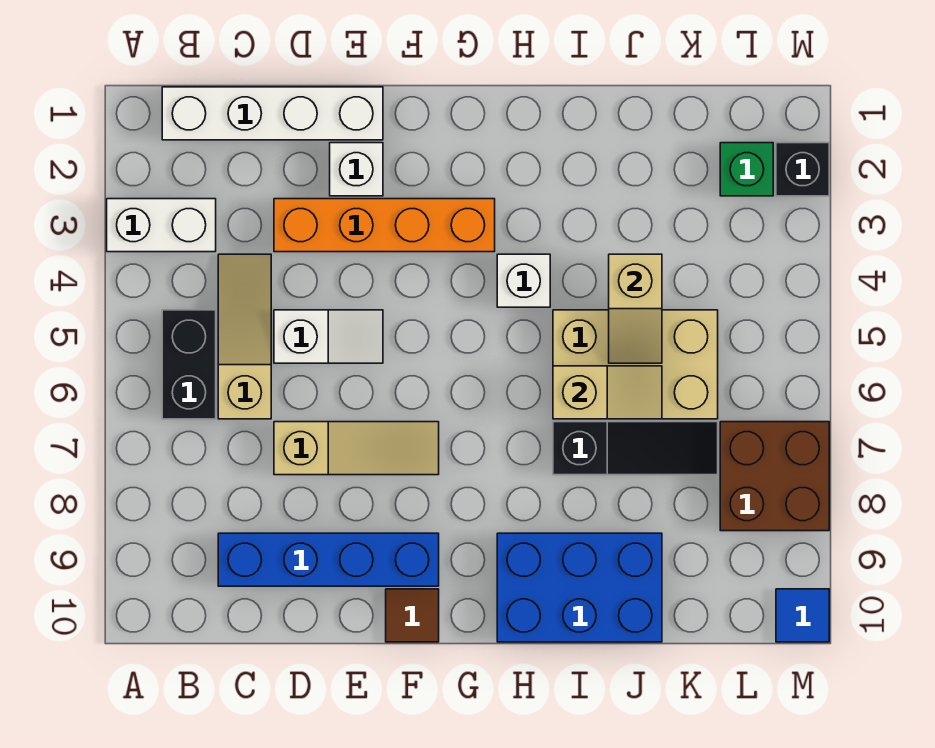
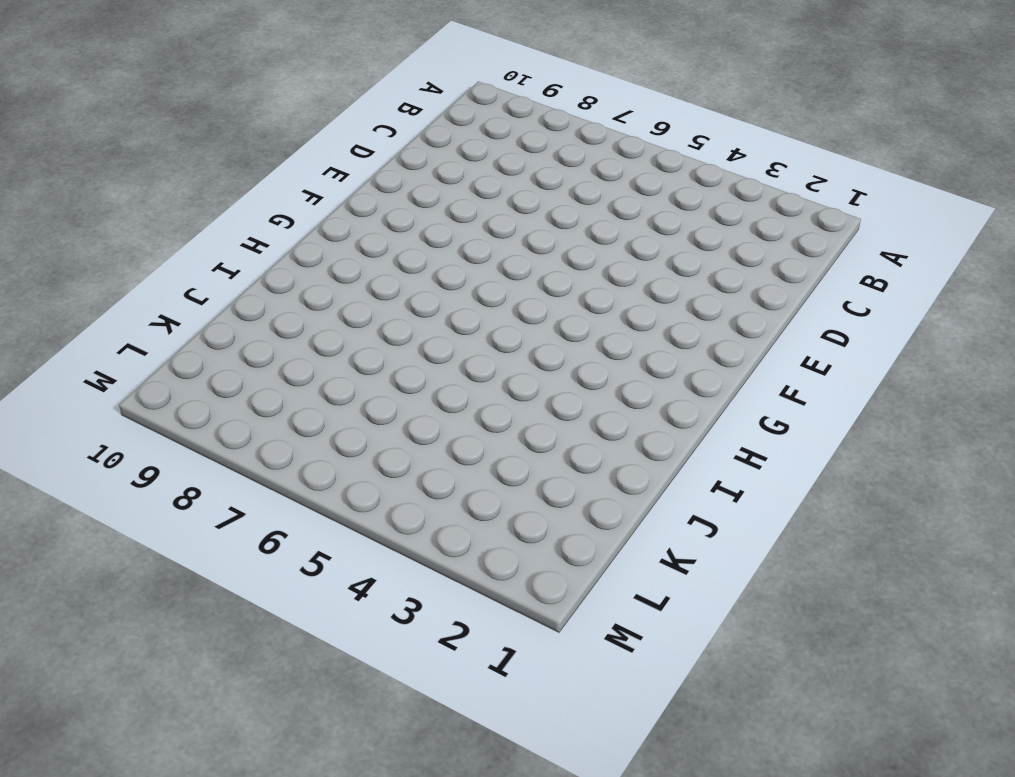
none -> white 1x2 brick [107,199,216,252]
none -> white 1x4 brick [162,87,383,140]
none -> black 1x2 brick [162,310,216,419]

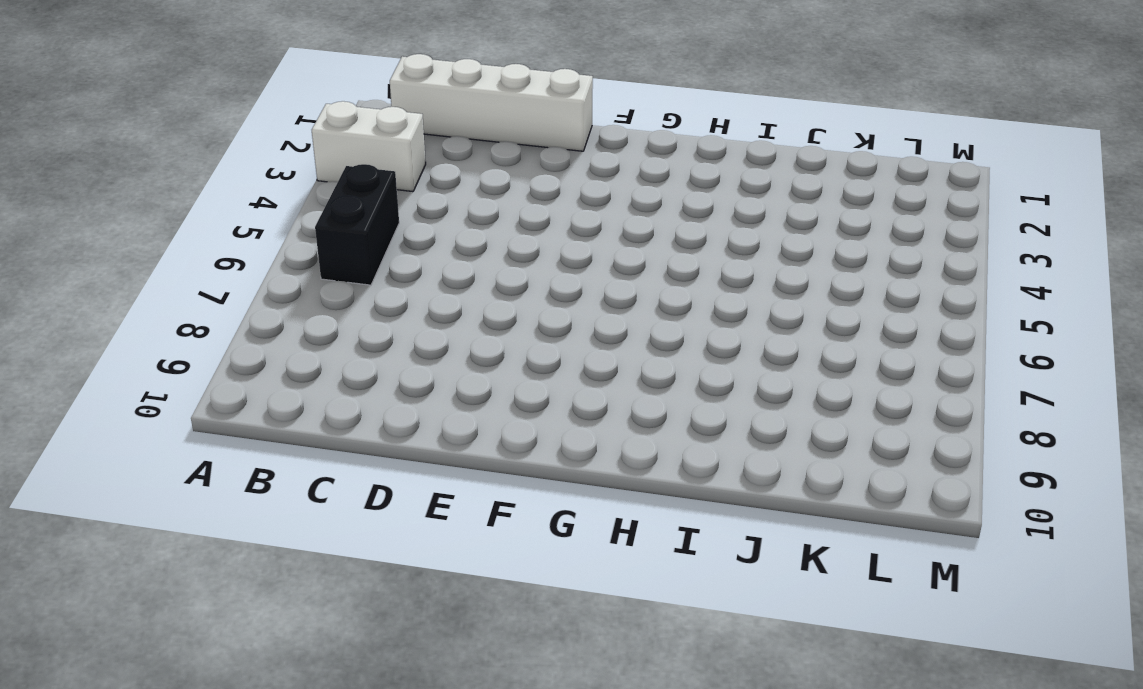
none -> tan 1x3 slope [218,254,271,419]
none -> blue 1x4 brick [218,533,439,586]
none -> orange 1x4 brick [274,199,495,252]

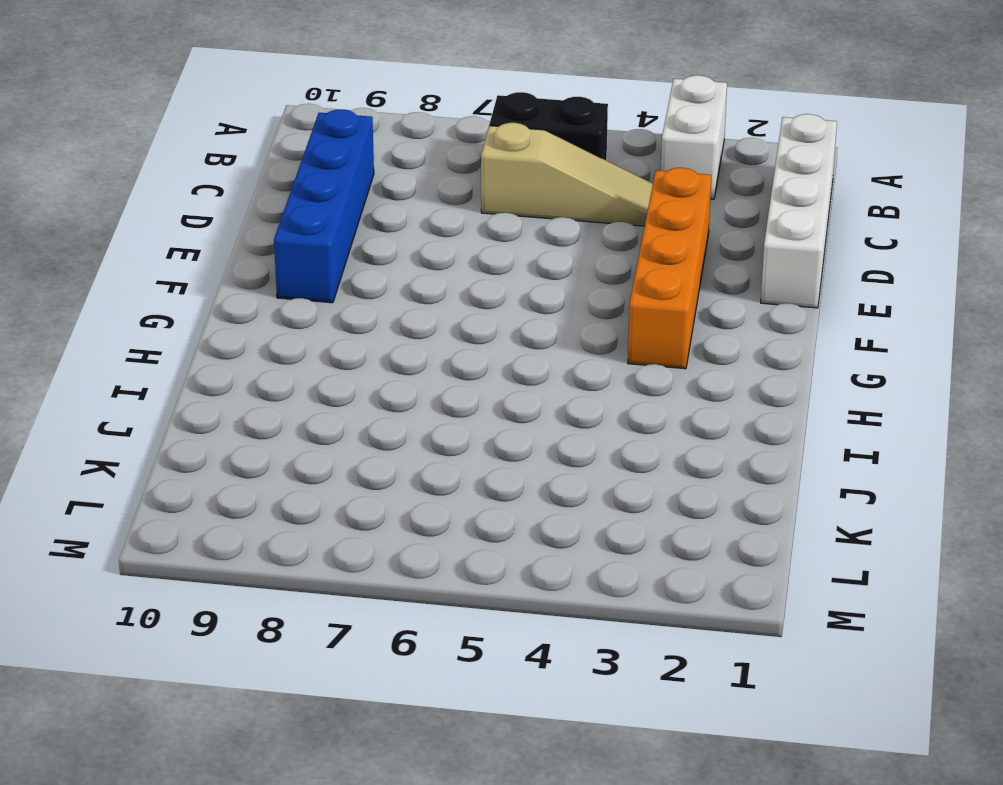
none -> white 1x2 slope [274,310,383,363]
none -> tan 1x3 slope [274,422,439,475]
none -> white 1x1 brick [330,143,383,196]

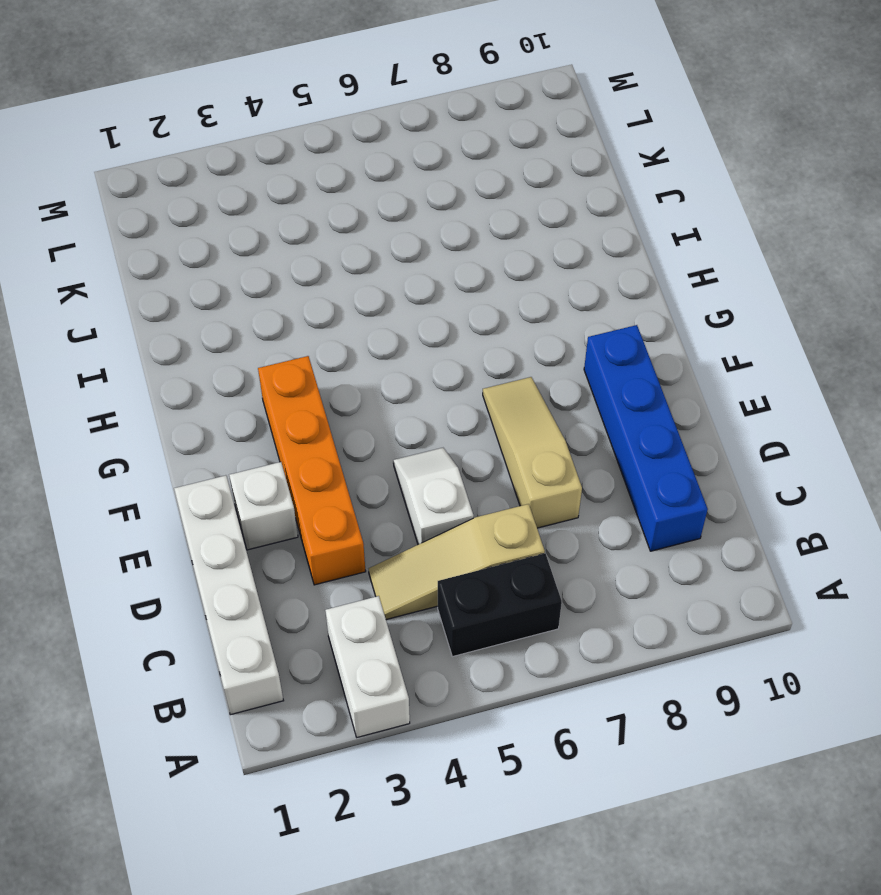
none -> brown 1x1 tile [386,589,439,642]
none -> white 1x1 brick [497,254,550,307]
none -> blue 2x3 brick [497,533,662,642]

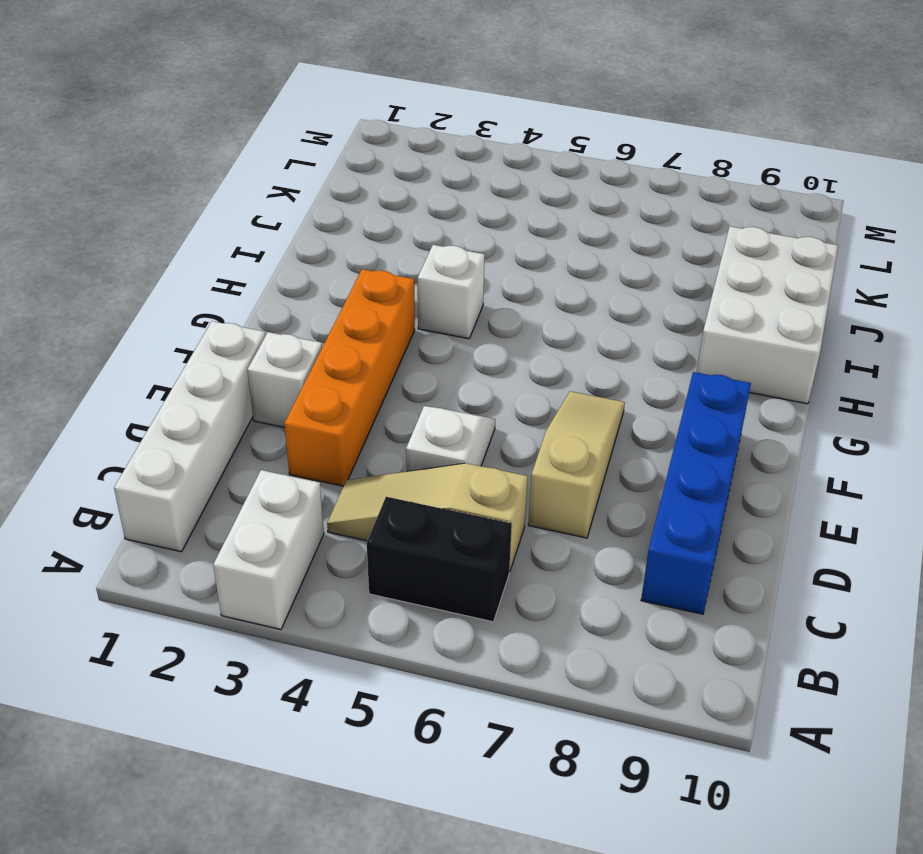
white 2x3 brick [697,226,838,404] -> blue 2x3 brick [497,533,662,642]
none -> brown 1x1 tile [386,589,439,642]
none -> tan 2x3 brick [553,310,718,419]
none -> black 1x3 slope [553,422,718,475]

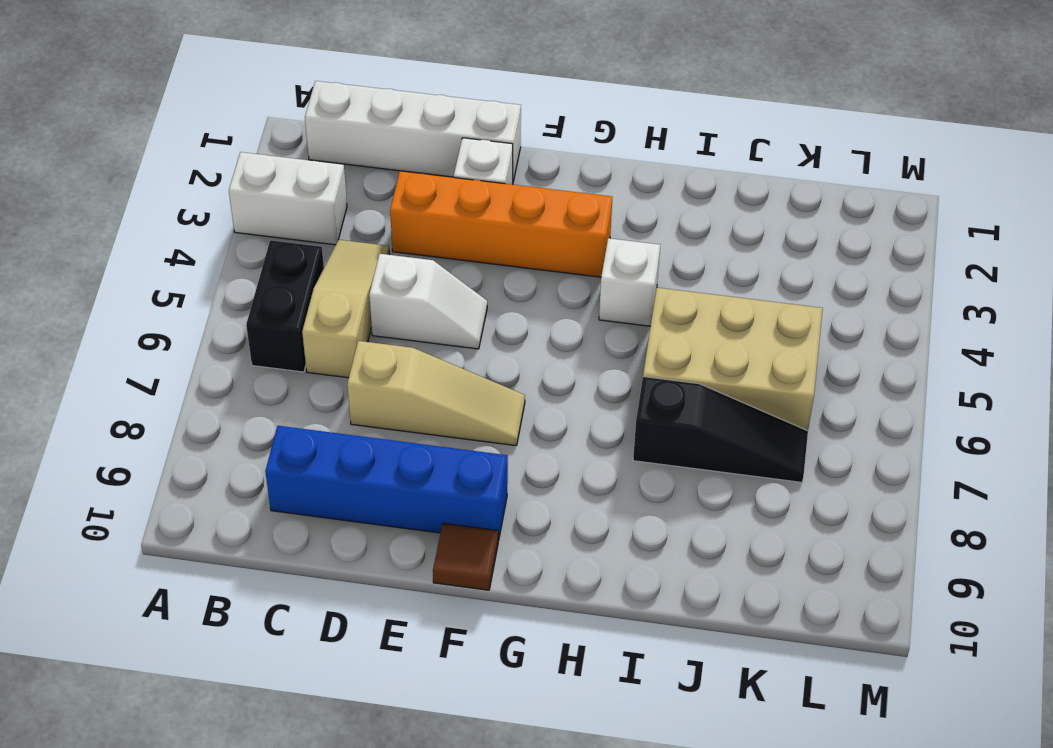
none -> blue 2x3 brick [497,533,662,642]
none -> green 1x1 brick [720,143,773,196]
none -> brown 2x2 brick [720,422,829,531]

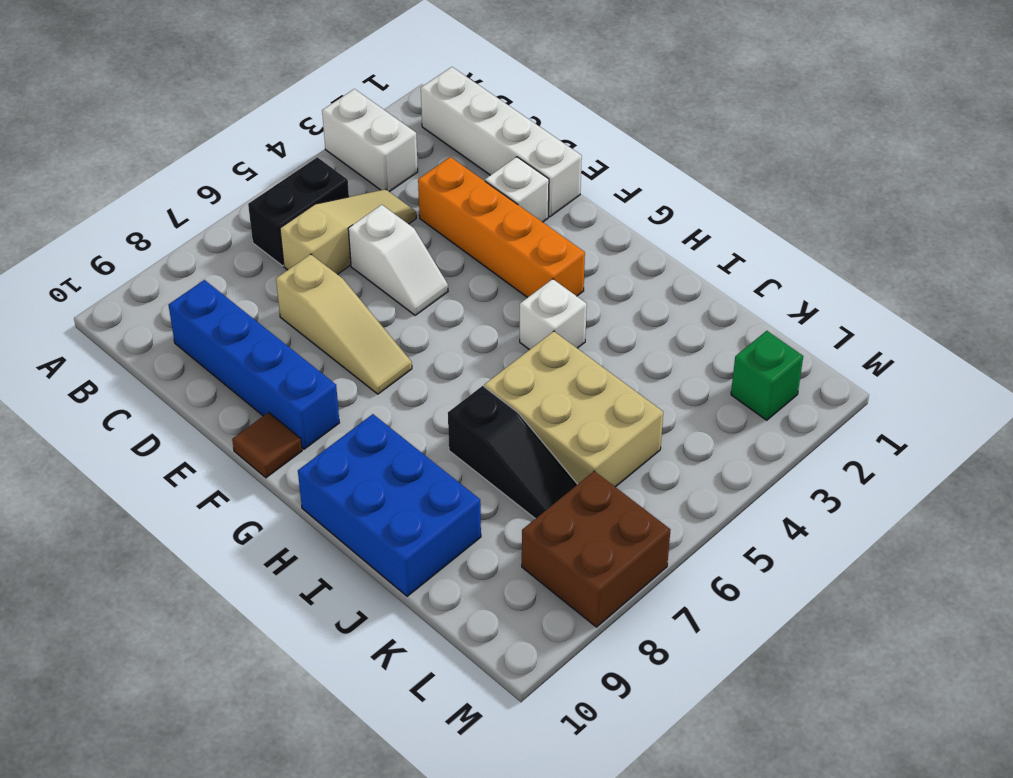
none -> black 1x1 brick [776,143,829,196]
none -> blue 1x1 tile [776,589,829,642]
none -> tan 1x2 slope [553,366,662,419]

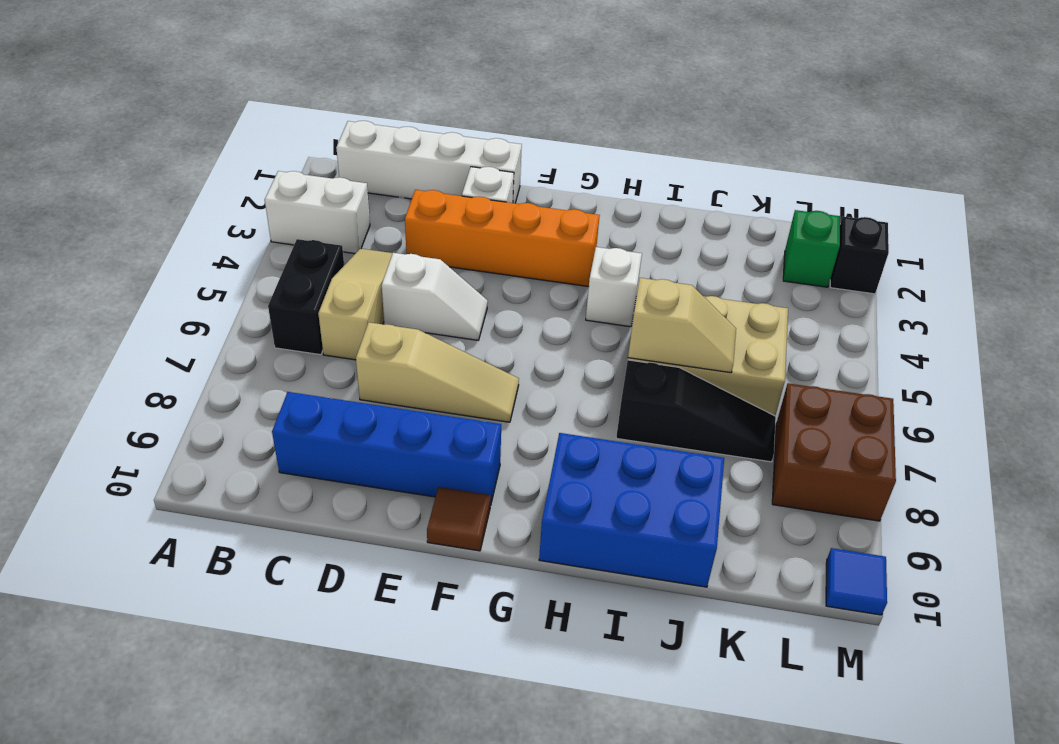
none -> tan 1x2 slope [609,254,662,363]

